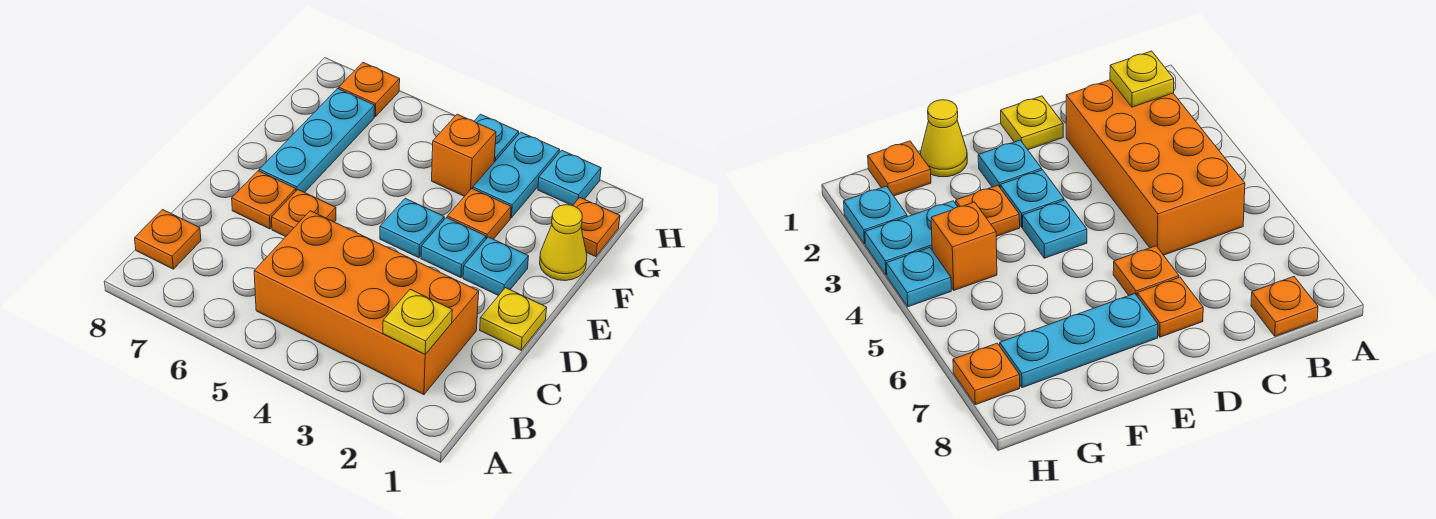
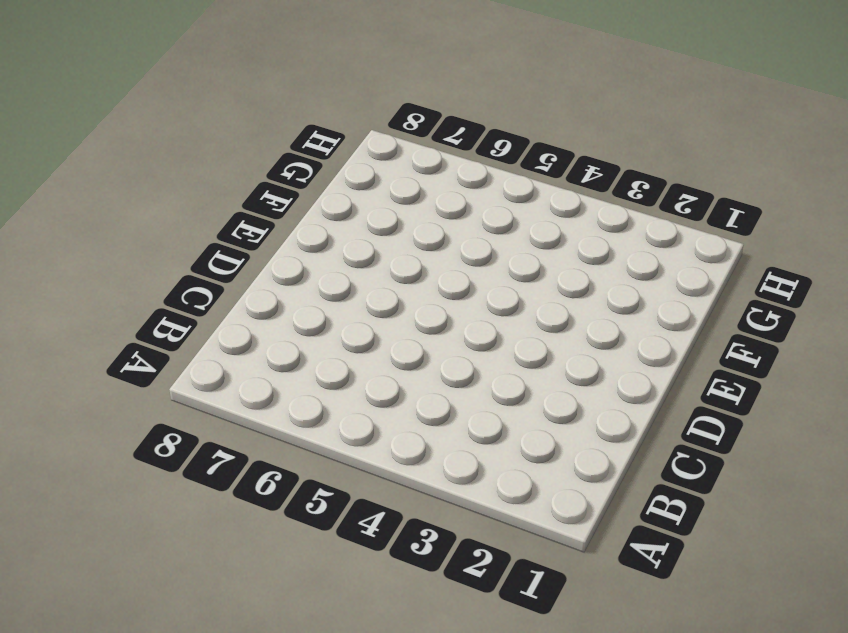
none -> orange 2x4 brick [254,211,479,395]
none -> orange 1x1 plate [135,210,201,269]
none -> yellow 1x1 plate [480,288,547,350]

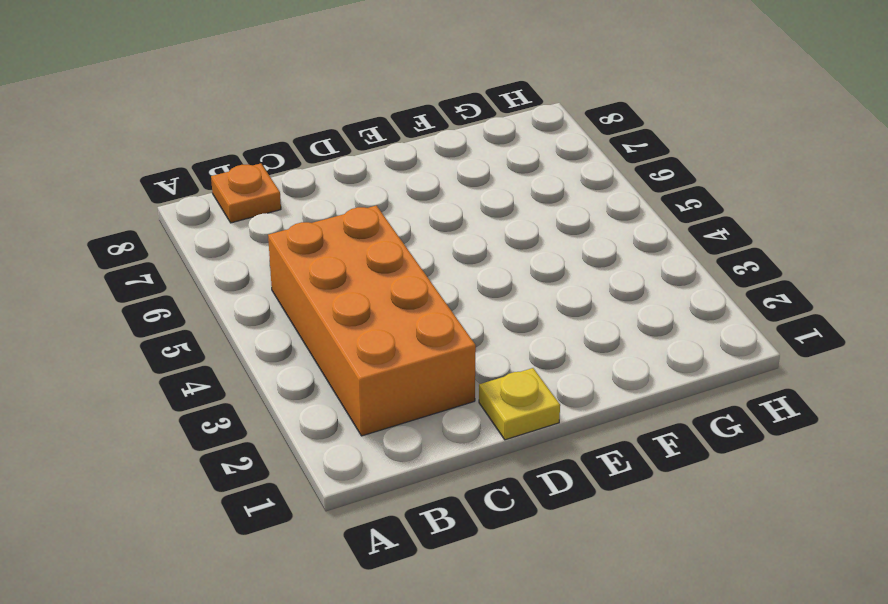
none -> orange 1x1 plate [272,190,336,237]
none -> orange 1x1 plate [232,171,296,229]
none -> cyan 1x1 plate [463,237,529,296]

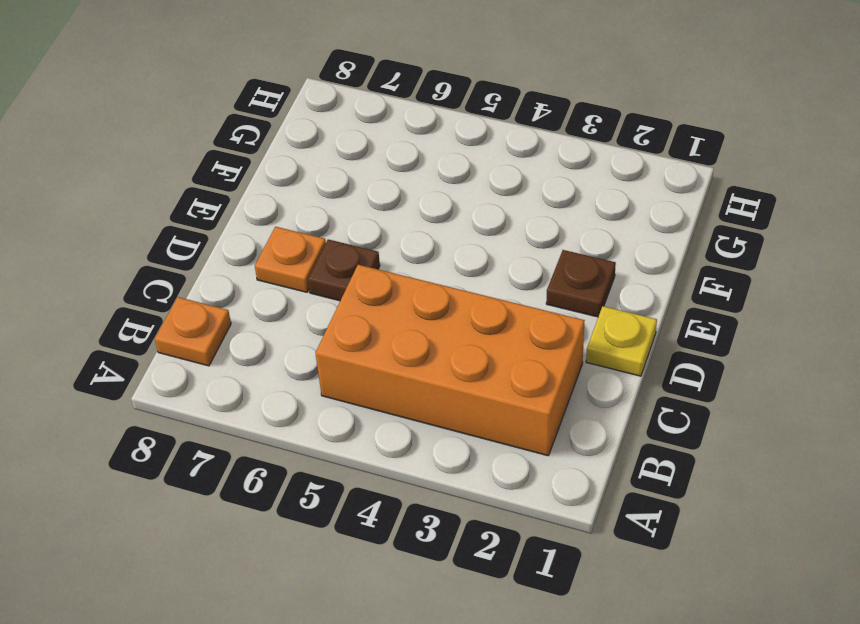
brown 1x1 plate [308,239,380,301] -> orange 1x1 plate [272,190,336,237]
brown 1x1 plate [546,250,616,317] -> cyan 1x1 plate [463,237,529,296]
none -> cyan 1x1 plate [421,218,486,278]
none -> cyan 1x1 plate [380,198,444,258]
none -> cyan 1x3 plate [259,89,375,193]

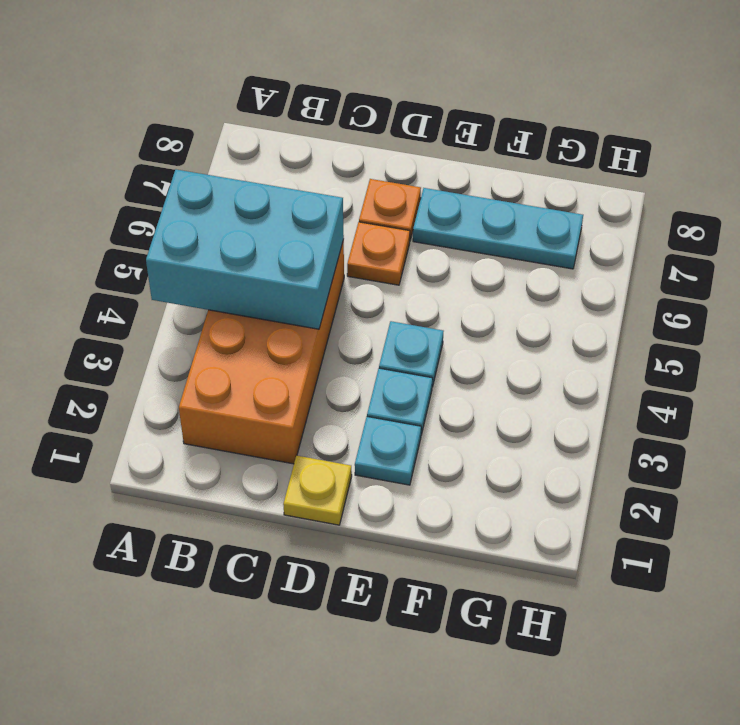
cyan 2x3 brick [146,170,344,329] -> none
none -> orange 1x1 plate [135,210,201,269]
none -> yellow 1x1 cone [540,205,587,281]
none -> orange 1x1 plate [447,189,511,239]

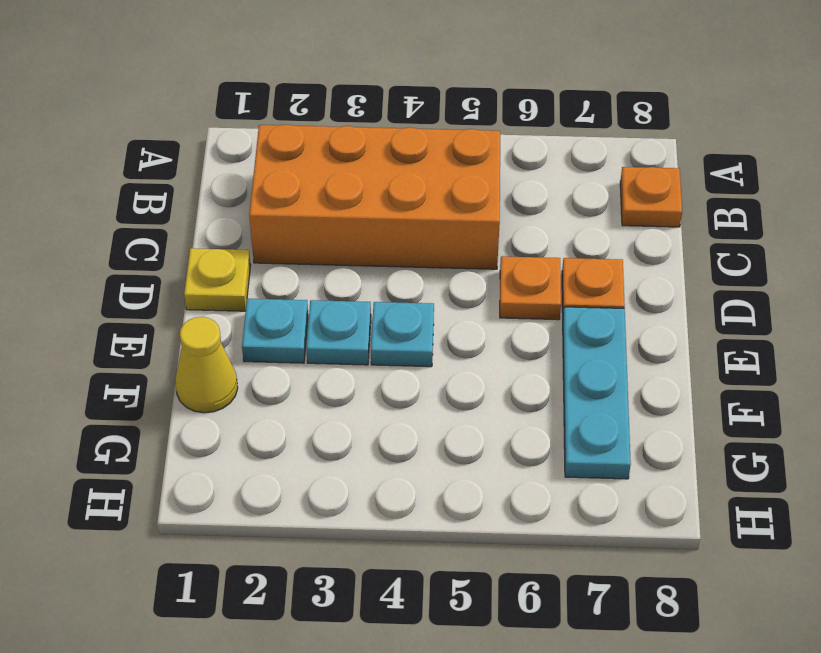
none -> orange 1x1 plate [447,189,511,239]
none -> orange 1x1 plate [573,197,620,257]
none -> cyan 1x2 plate [473,132,560,218]

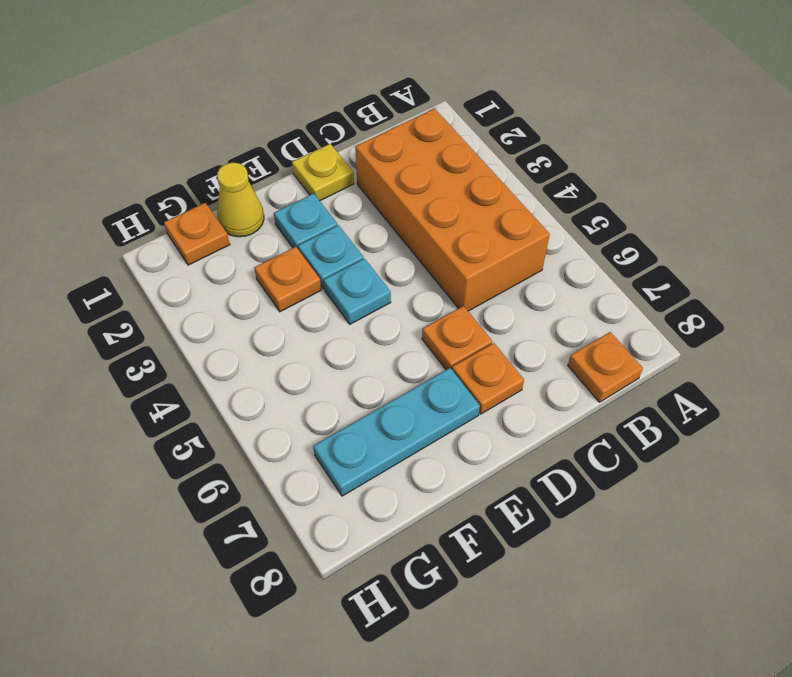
none -> cyan 1x2 plate [473,132,560,218]
none -> orange 1x1 brick [432,114,496,196]
none -> cyan 1x1 plate [538,150,601,206]

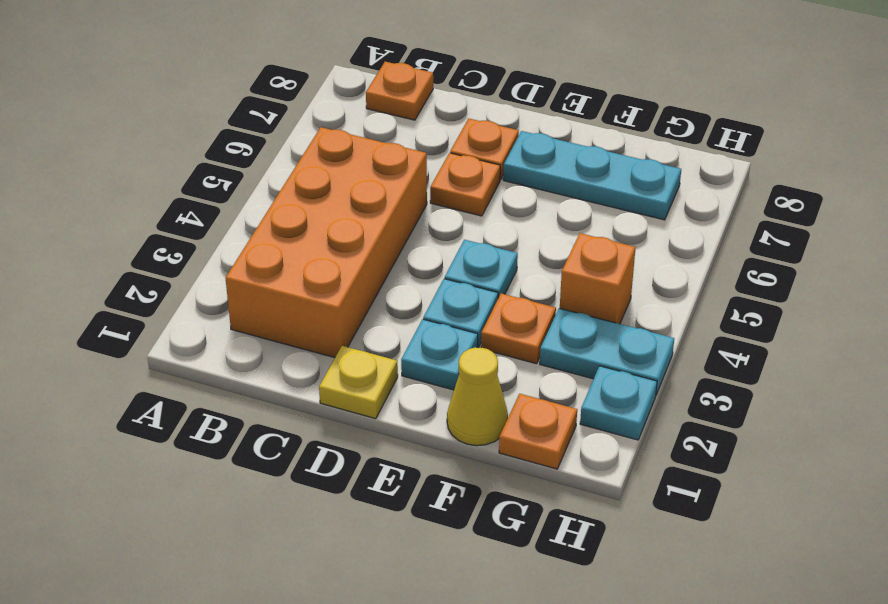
none -> cyan 1x1 plate [474,114,519,162]
none -> orange 1x1 plate [339,63,400,117]
none -> yellow 1x1 plate [383,289,452,354]

